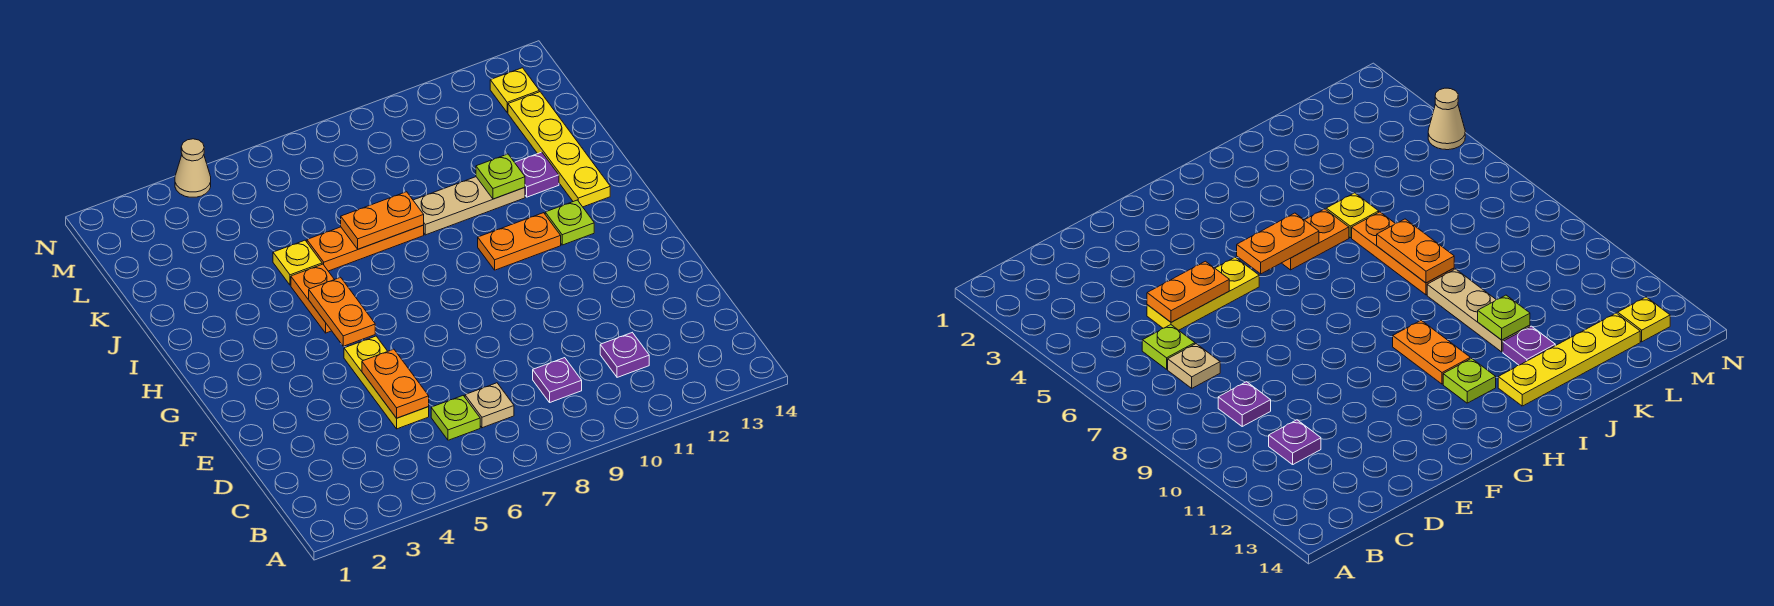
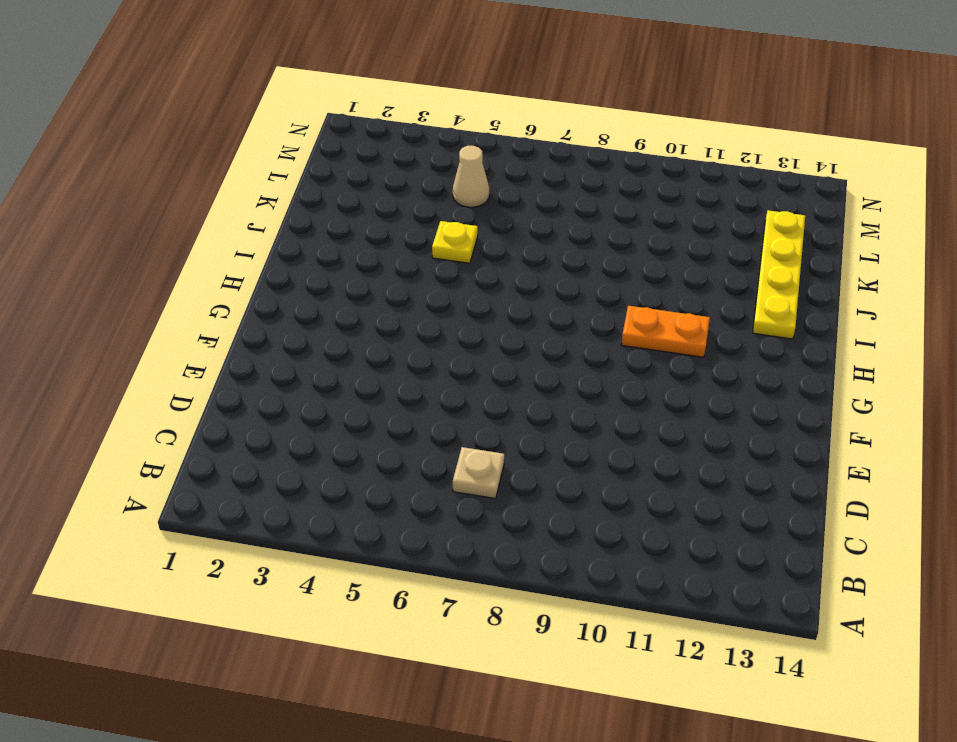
tan 1x1 cone [453,146,489,207] -> tan 1x1 cone moved to [175,139,211,197]
none -> lime 1x1 plate [431,396,480,440]
none -> purple 1x1 plate [533,358,582,402]
none -> purple 1x1 plate [600,333,649,377]

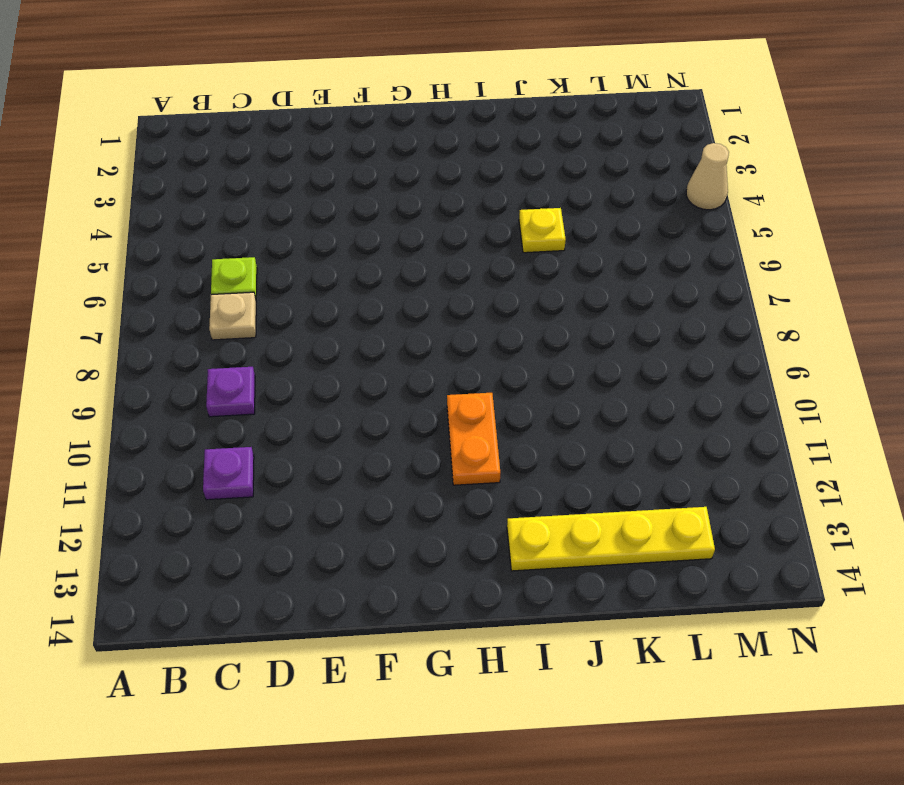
none -> yellow 1x3 plate [344,336,429,429]
none -> orange 1x2 plate [291,264,334,333]
none -> lime 1x1 plate [545,200,594,245]

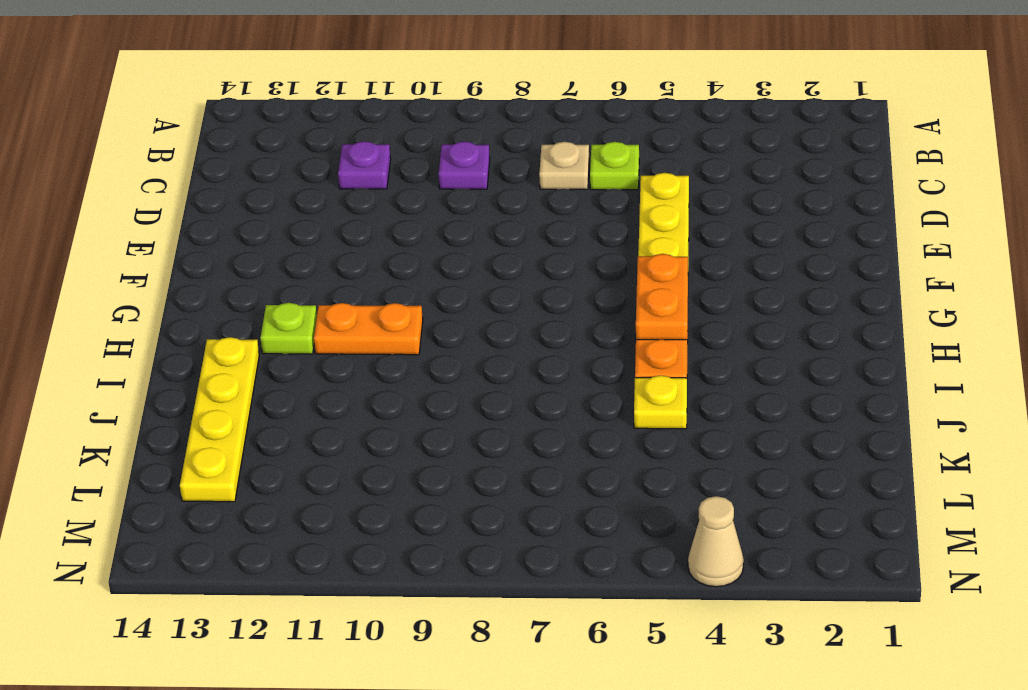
none -> orange 1x3 plate [307,225,424,271]
none -> tan 1x3 plate [413,177,525,235]
none -> purple 1x1 plate [515,152,559,197]

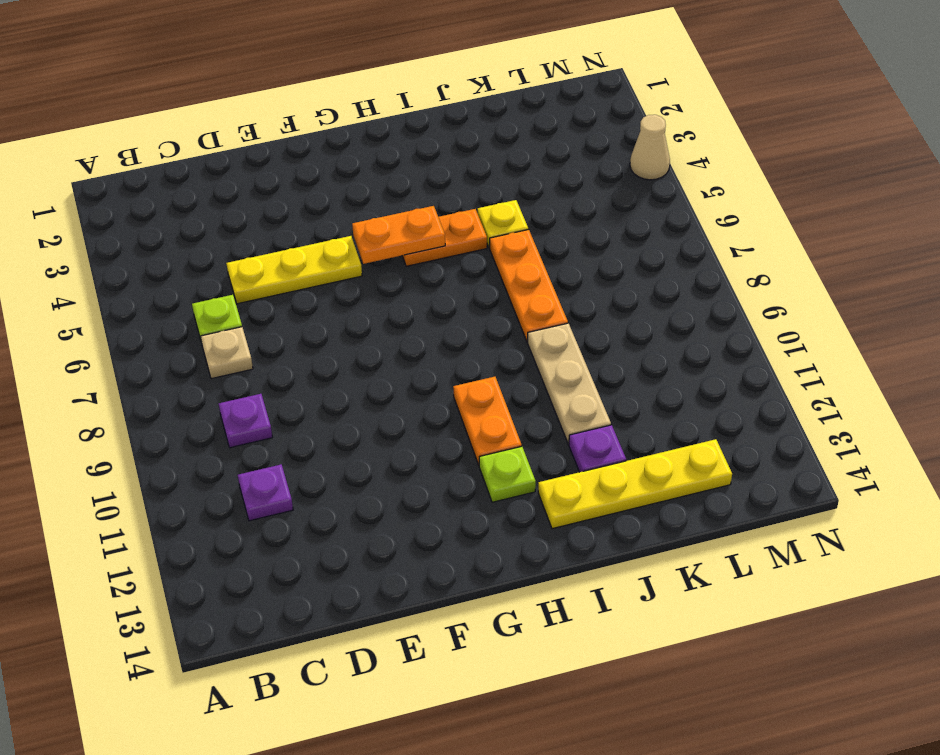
none -> yellow 1x1 plate [490,68,539,113]
none -> orange 1x2 plate [362,349,429,418]
none -> orange 1x2 plate [341,192,424,249]

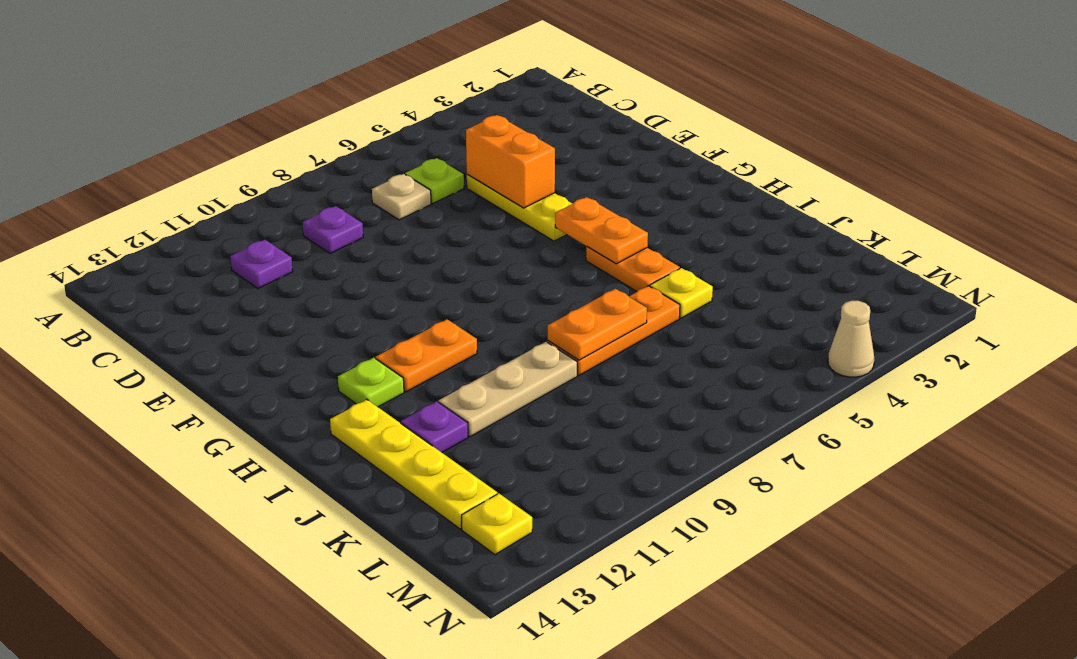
orange 1x2 brick [466,115,555,208] -> orange 1x2 plate [362,349,429,418]
none -> lime 1x1 plate [476,154,525,199]

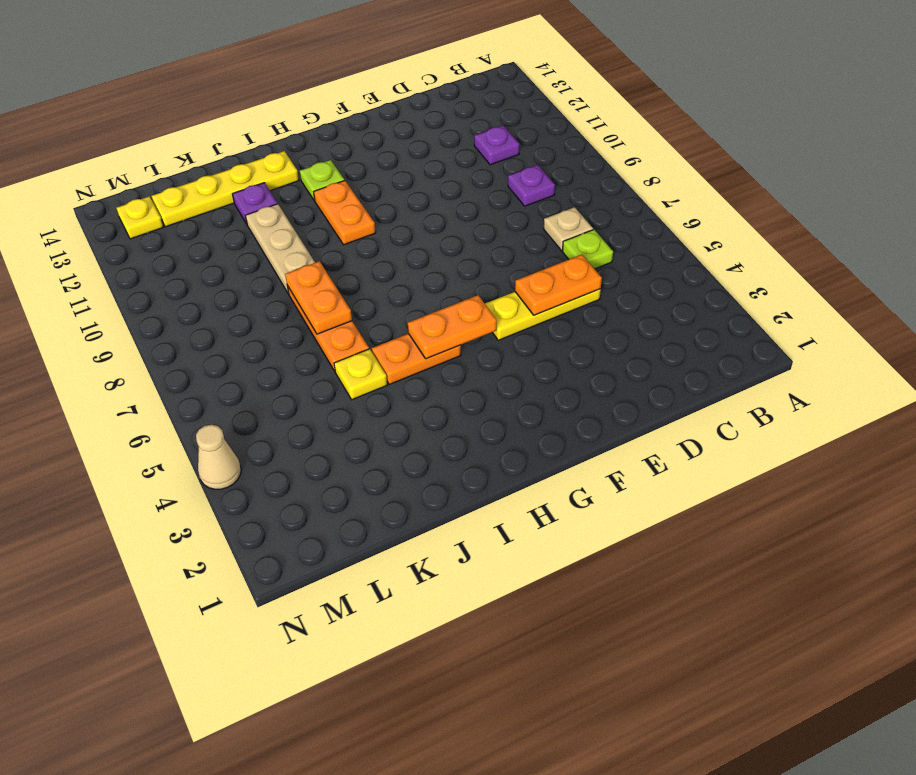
none -> lime 1x1 plate [476,154,525,199]

